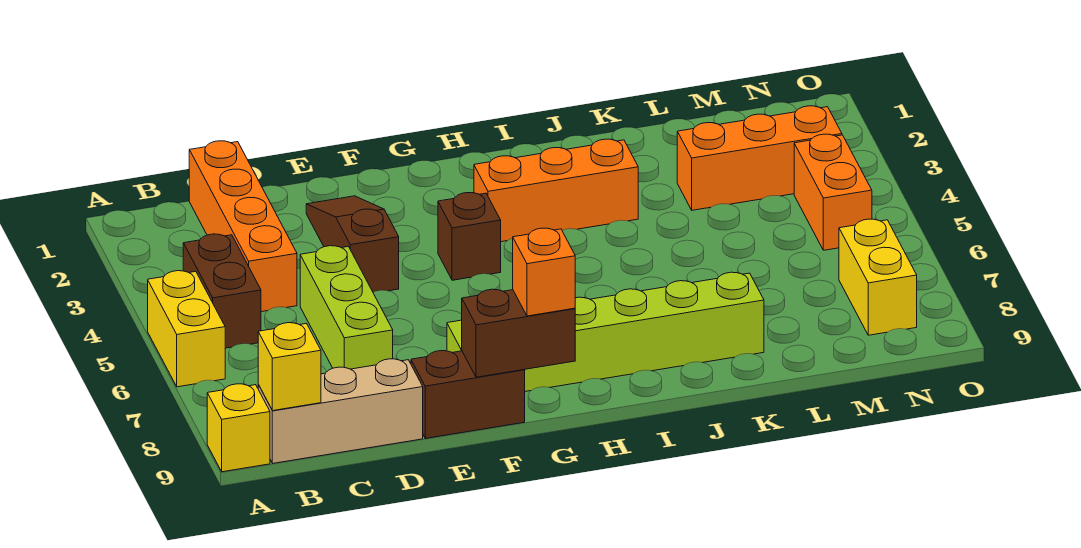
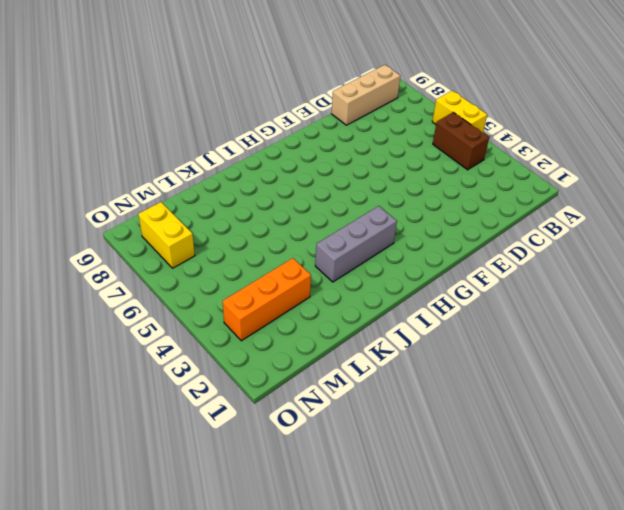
grey 1x3 brick [315,206,397,282] -> orange 1x3 brick [474,139,638,242]
none -> yellow 1x1 brick [207,384,270,472]
none -> orange 1x4 brick [189,141,297,312]
none -> lime 1x3 brick [300,246,393,369]

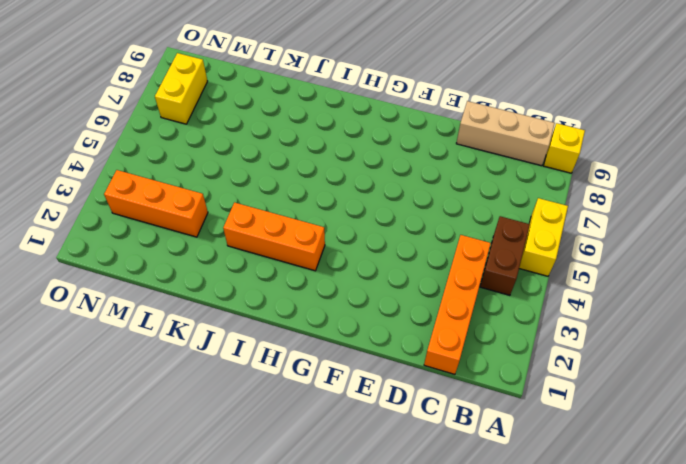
none -> lime 1x3 brick [300,246,393,369]
none -> brown 1x3 slope [306,196,399,292]
none -> brown 1x2 brick [411,351,525,439]

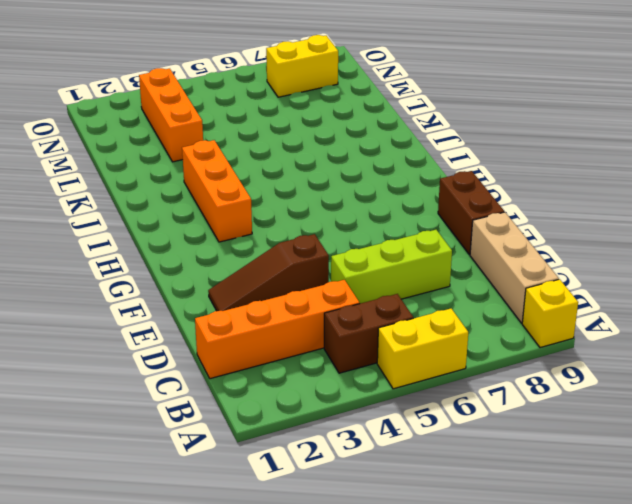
none -> lime 1x6 brick [447,272,764,391]
none -> brown 1x1 brick [438,193,501,280]
none -> orange 1x2 brick [794,134,872,250]

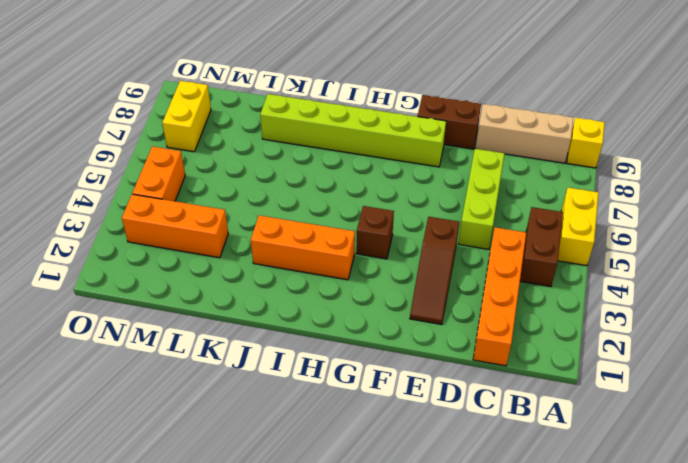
none -> yellow 1x1 brick [258,323,321,411]
none -> brown 1x2 brick [462,289,575,377]
none -> orange 1x1 brick [513,228,575,316]

